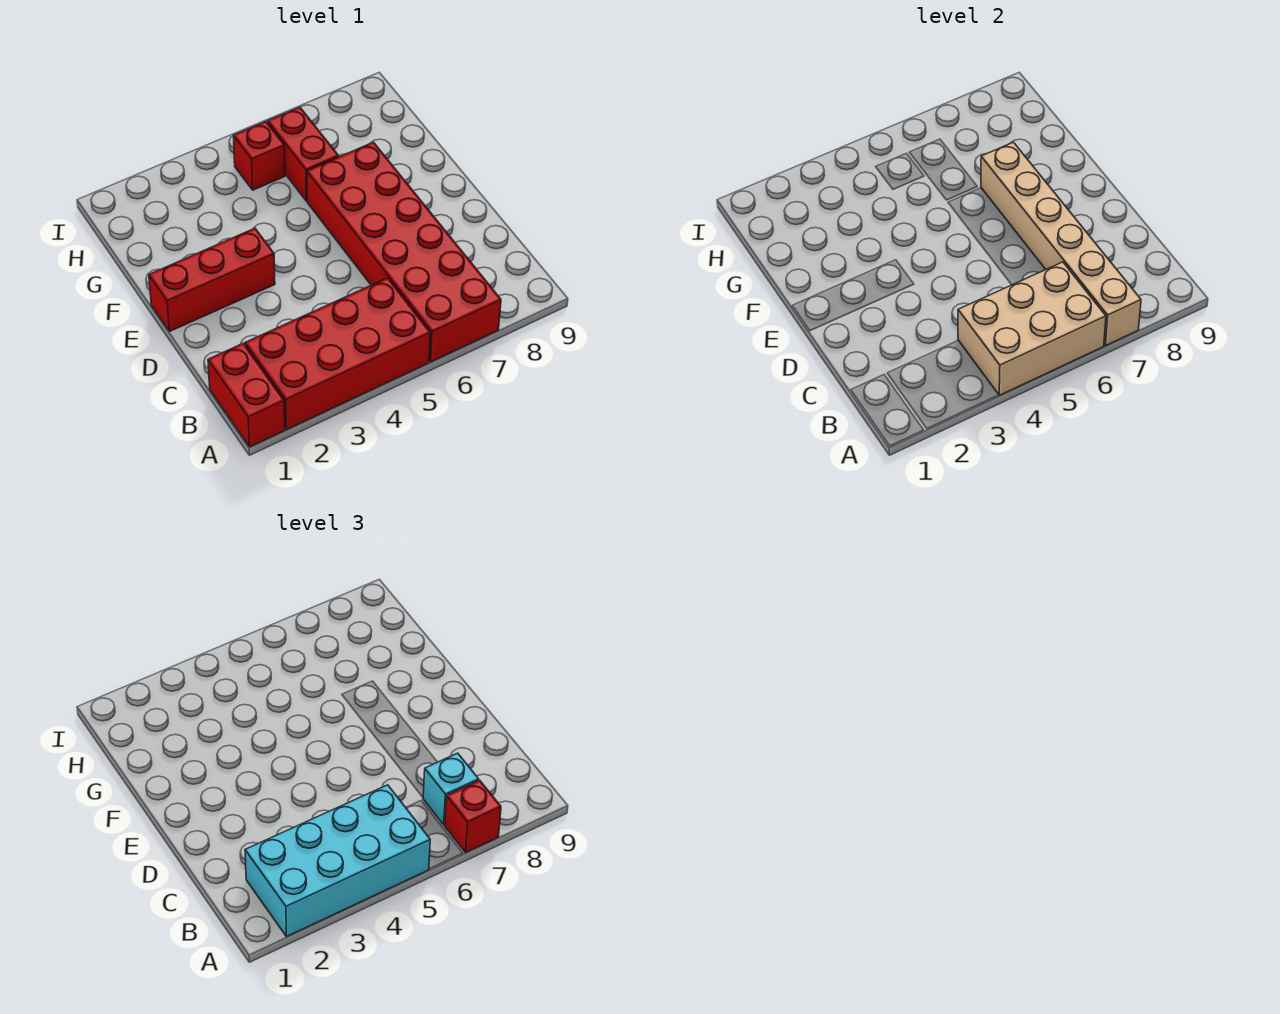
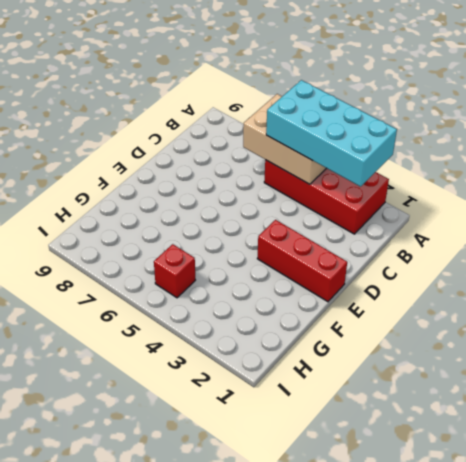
none -> red 1x2 brick [208,344,285,447]
none -> red 2x6 brick [307,142,501,362]

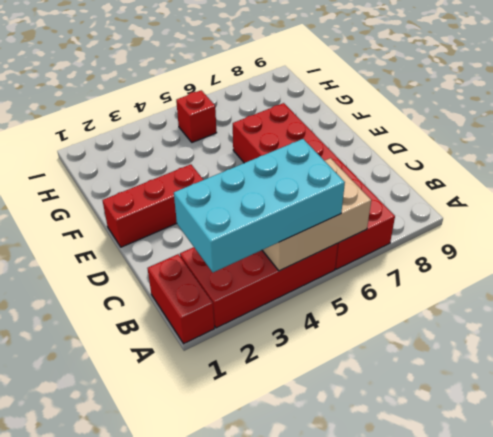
none -> red 1x2 brick [268,107,339,201]
none -> tan 1x6 brick [981,142,1141,345]

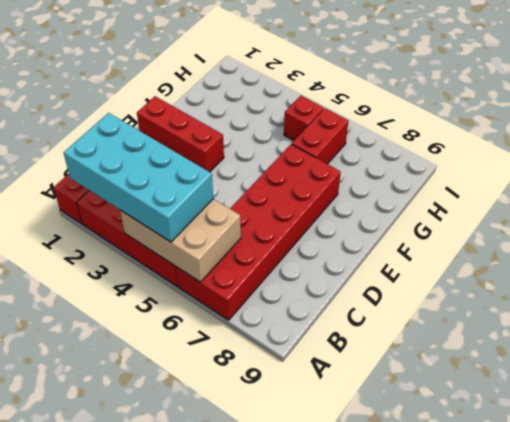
none -> tan 1x6 brick [981,142,1141,345]
none -> red 1x1 brick [444,780,501,852]

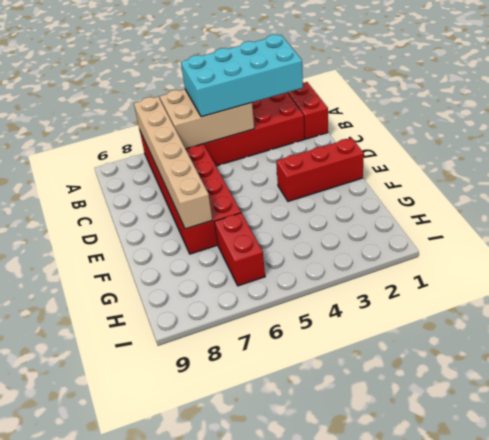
none -> red 1x1 brick [233,122,285,190]
none -> red 1x1 brick [444,780,501,852]

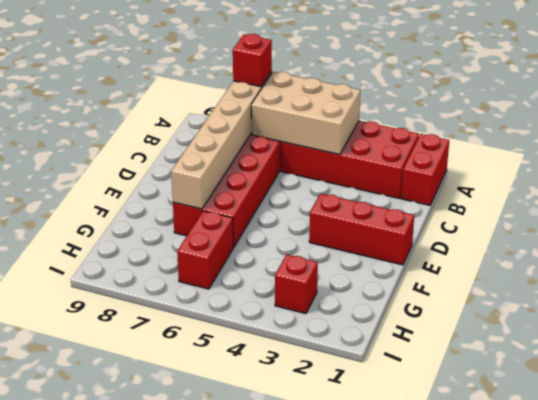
red 1x1 brick [275,254,318,314] -> red 1x1 brick moved to [233,122,285,190]
none -> cyan 2x4 brick [245,785,430,937]
none -> cyan 1x1 brick [423,753,479,825]

